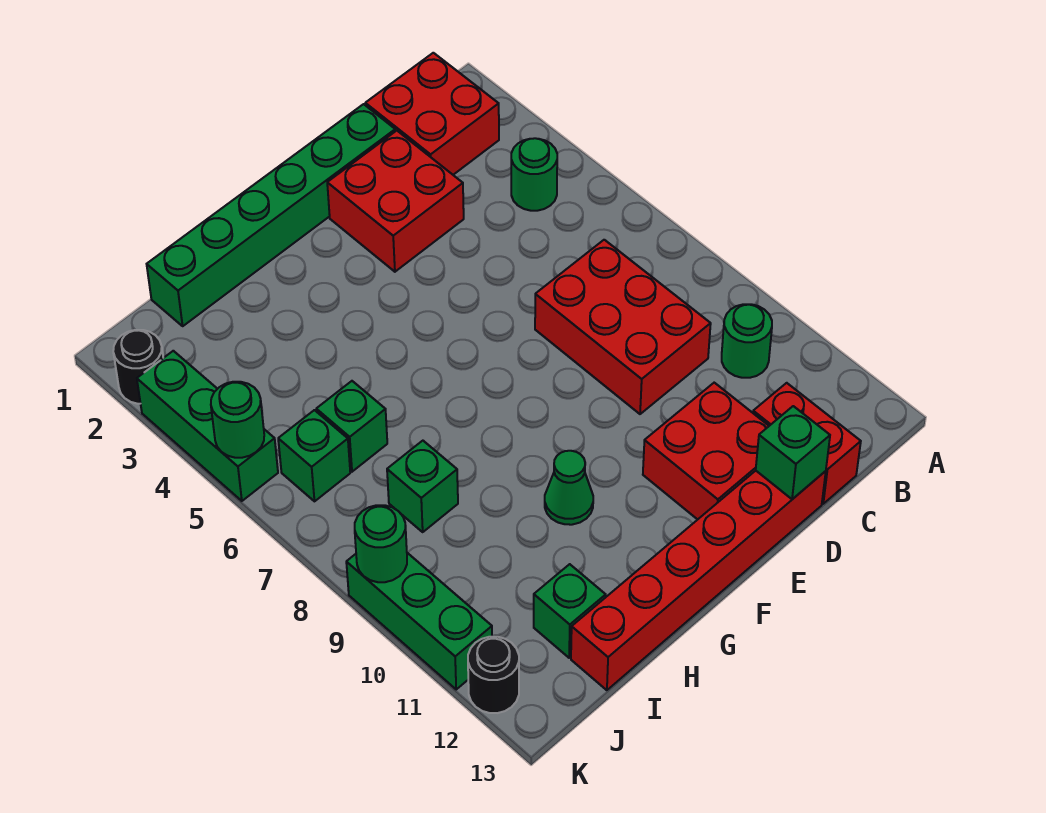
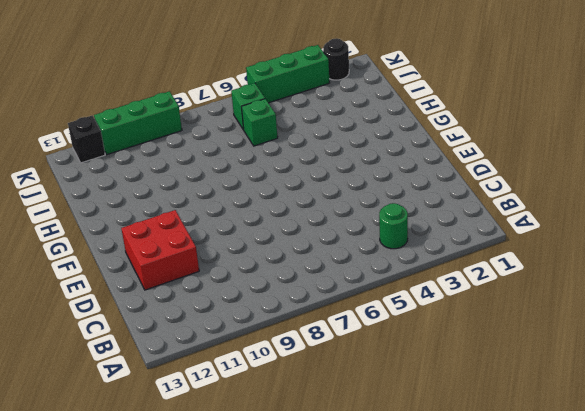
black 1x1 brick [68,115,105,163] -> black 1x1 round brick [468,637,519,713]
none -> red 2x2 brick [365,53,499,175]
none -> green 1x1 round brick [722,304,772,378]
none -> red 2x3 brick [535,240,711,414]

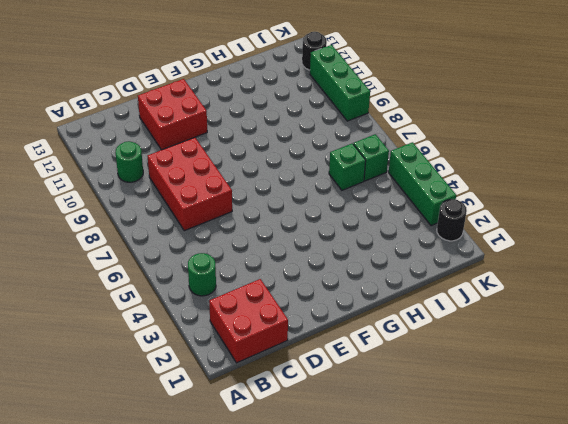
none -> red 1x2 brick [753,383,861,504]
none -> green 1x6 brick [147,104,395,326]
none -> red 2x2 brick [327,131,464,272]

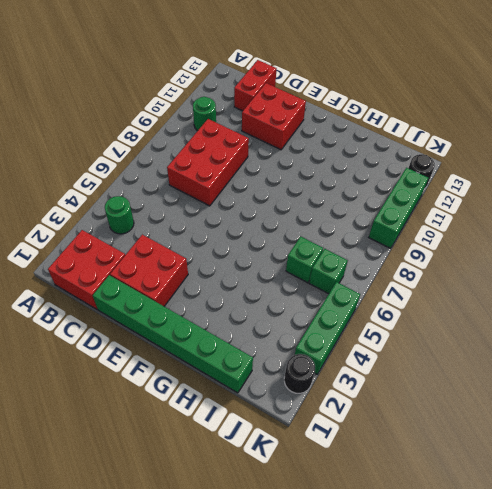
none -> red 1x6 brick [571,471,826,690]
none -> green 1x1 cone [545,451,593,525]
none -> green 1x1 brick [387,441,458,532]

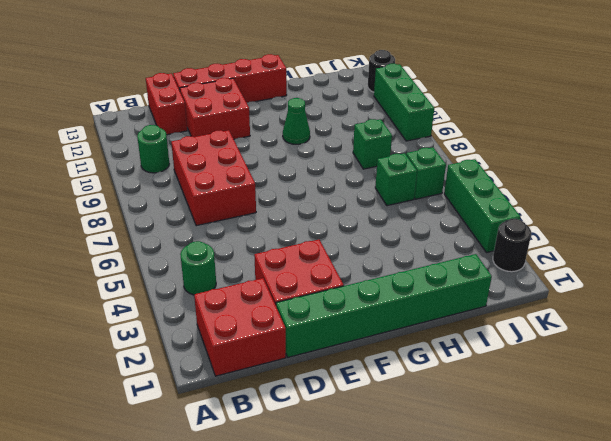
red 1x4 brick [173,54,287,103] -> red 1x6 brick [571,471,826,690]
none -> green 1x1 brick [534,564,606,658]
none -> green 1x1 brick [756,406,830,499]
none -> green 1x1 round brick [211,382,264,458]

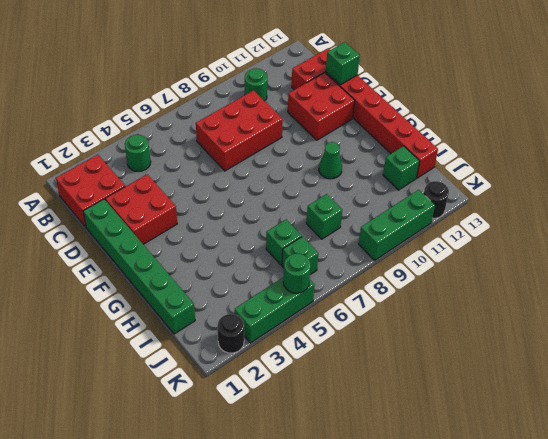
none -> green 1x1 round brick [355,505,407,582]

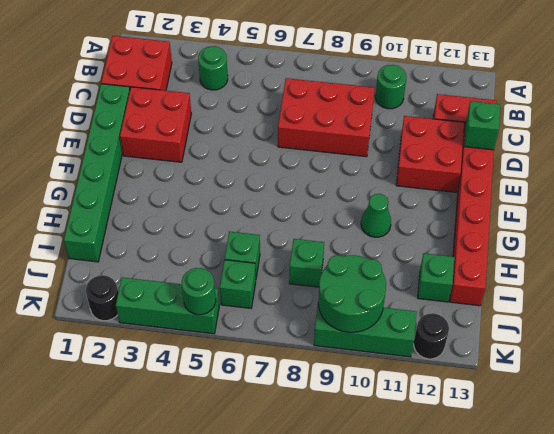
green 2x2 round brick [318,255,386,332] -> green 1x1 round brick [355,505,407,582]

